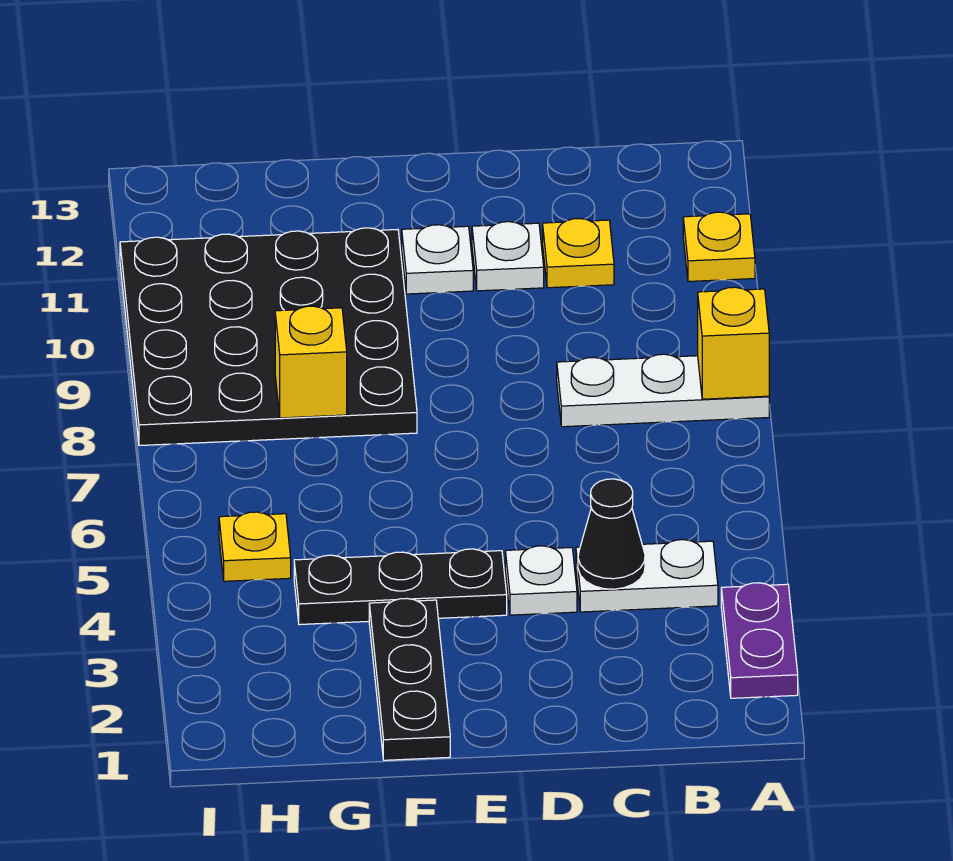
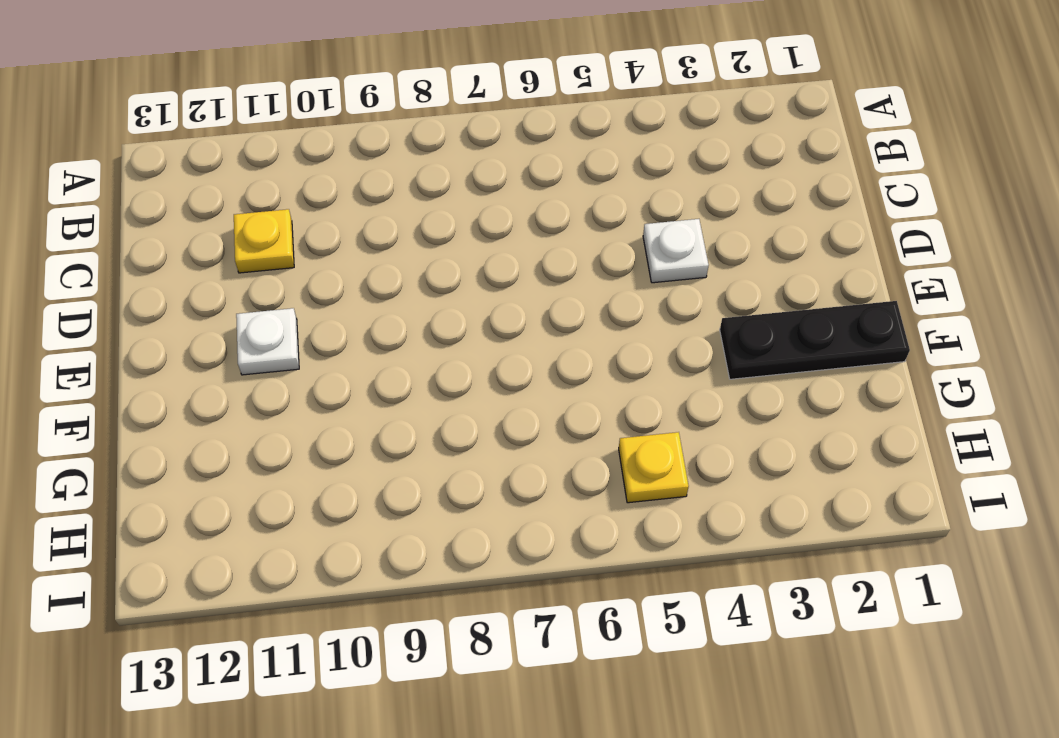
none -> purple 1x2 plate [721,583,798,698]
none -> white 1x3 plate [557,354,769,427]
none -> yellow 1x1 plate [683,212,755,281]

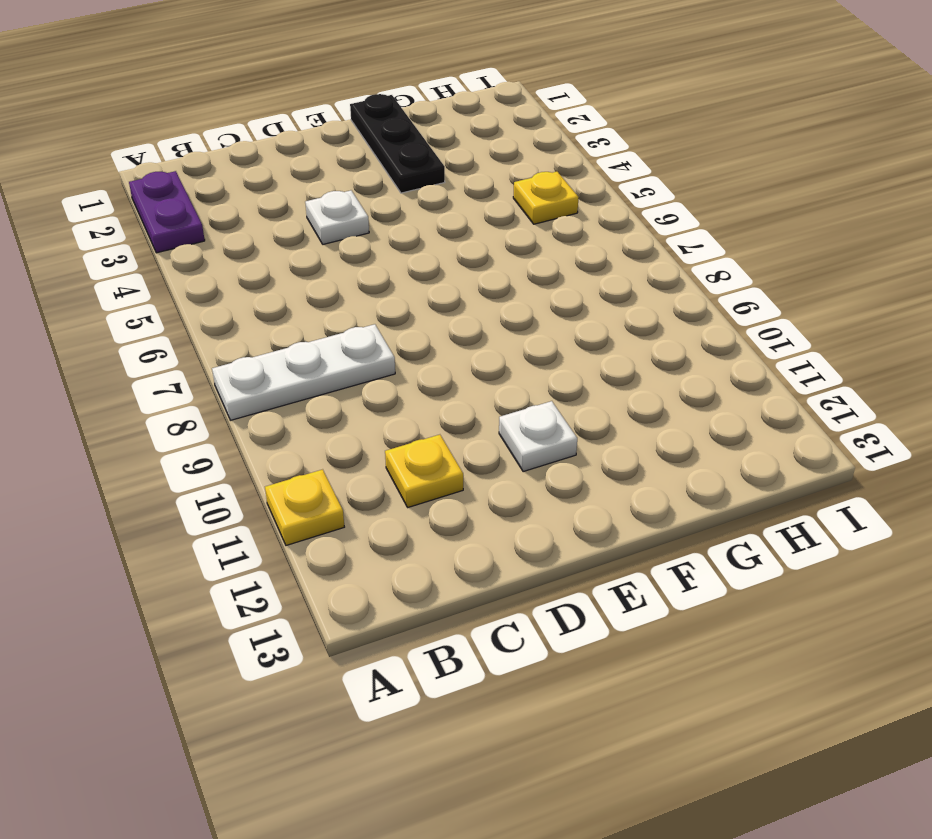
none -> white 1x2 plate [576,540,718,612]
none -> white 1x1 plate [472,222,544,291]
none -> black 1x3 plate [294,549,507,625]

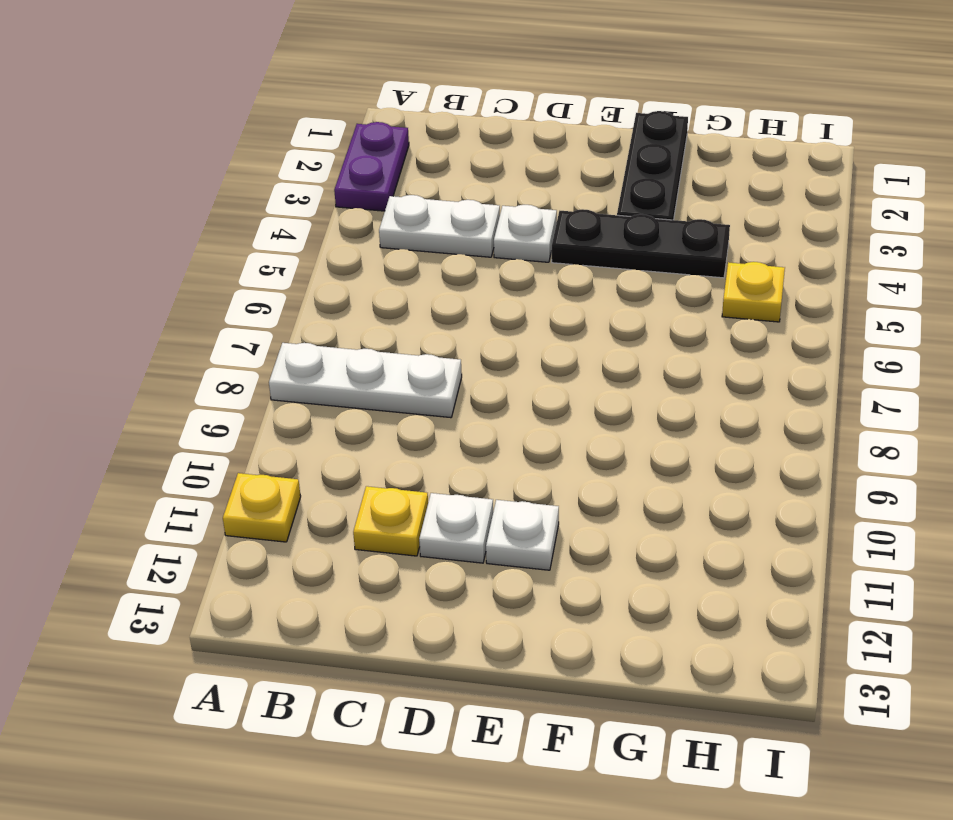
none -> black 4x4 plate [120,228,417,446]
none -> yellow 1x1 brick [698,287,769,399]
none -> black 1x1 cone [578,479,645,589]

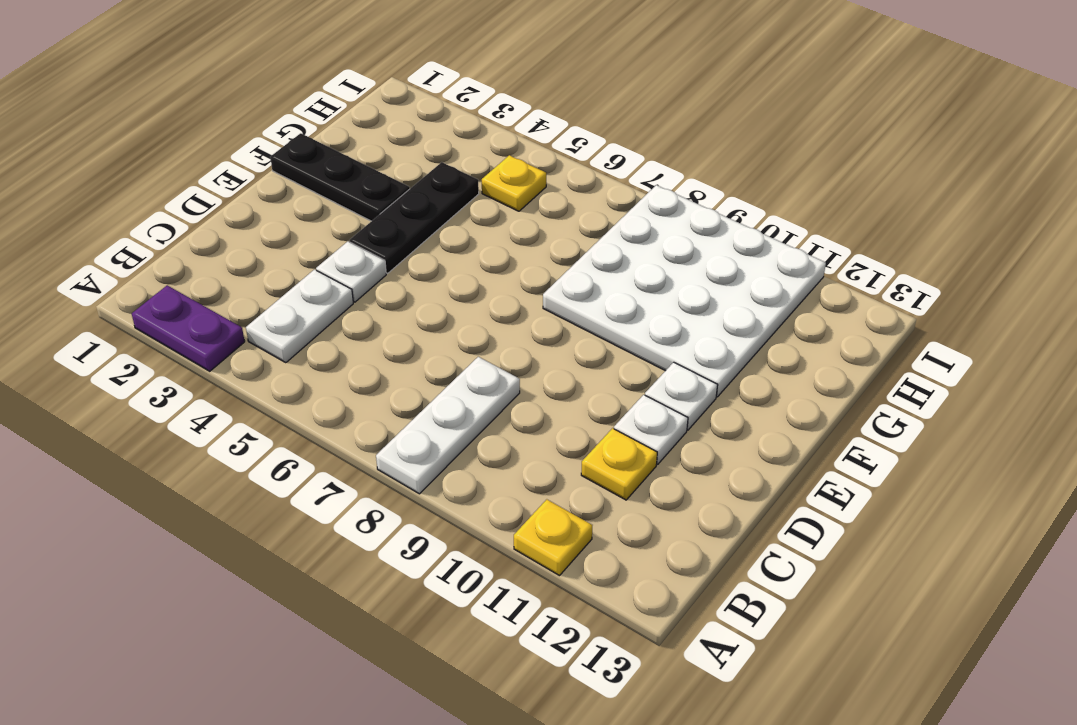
white 4x4 plate [543,185,826,397] -> black 4x4 plate [120,228,417,446]
none -> yellow 1x1 brick [698,287,769,399]
none -> black 1x1 cone [578,479,645,589]
none -> yellow 1x1 brick [275,306,347,418]

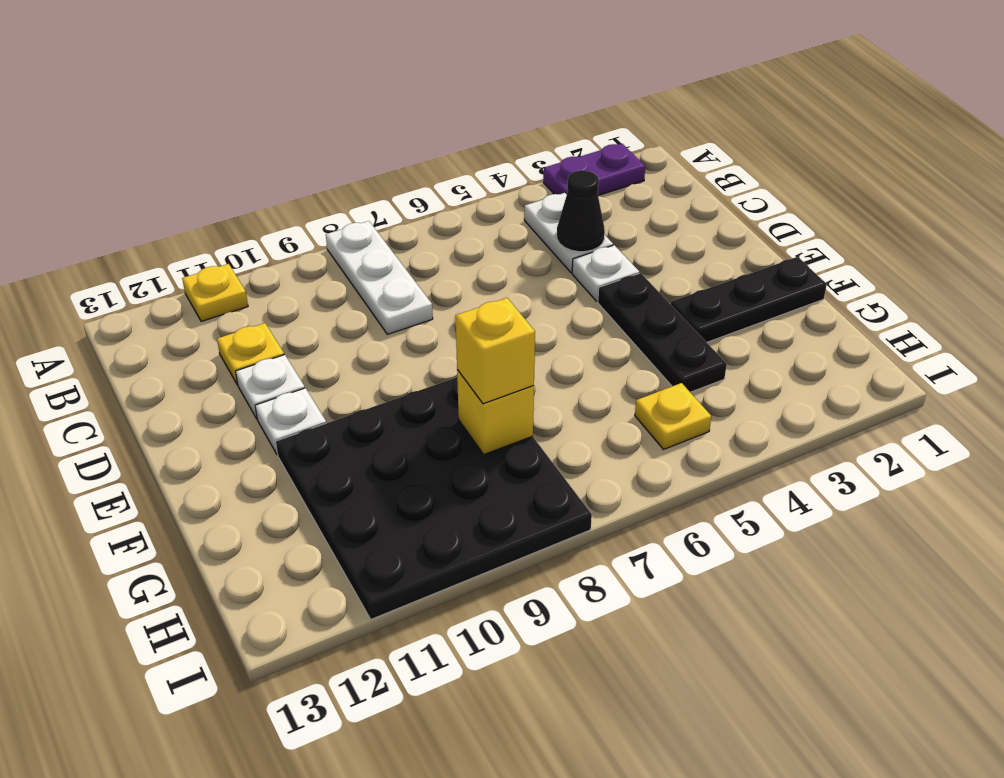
yellow 1x1 brick [456,298,535,404] -> yellow 1x1 brick moved to [698,287,769,399]

